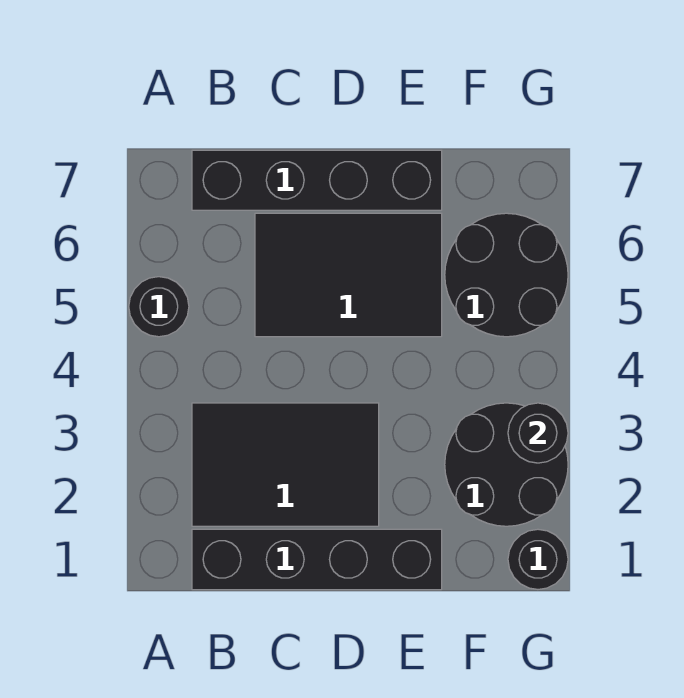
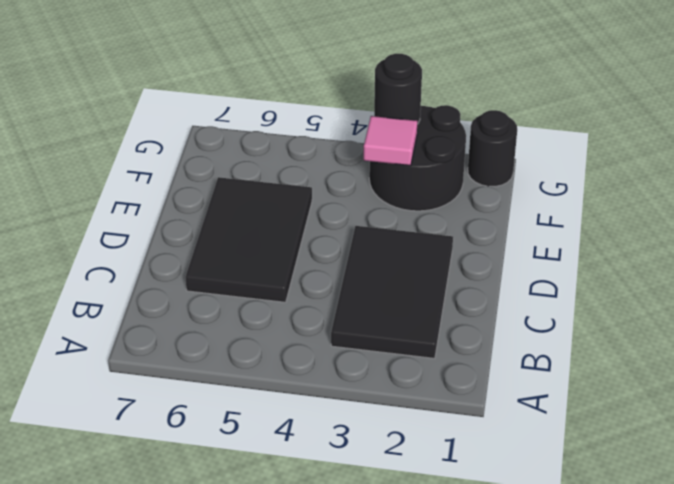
pink 1x1 tile [364,116,417,166] -> none
none -> black 1x1 round brick [129,277,189,337]
none -> black 1x4 brick [192,529,442,590]

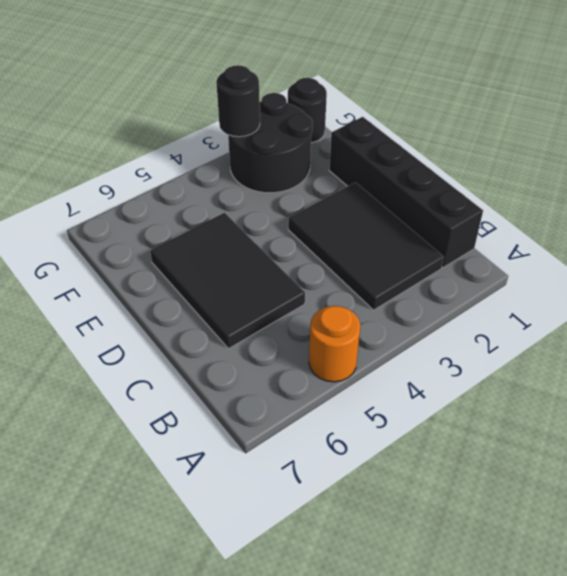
orange 1x1 round brick [309,306,360,382] -> black 1x1 round brick [129,277,189,337]
none -> black 1x4 brick [192,150,442,210]
none -> black 2x2 round brick [445,213,568,337]

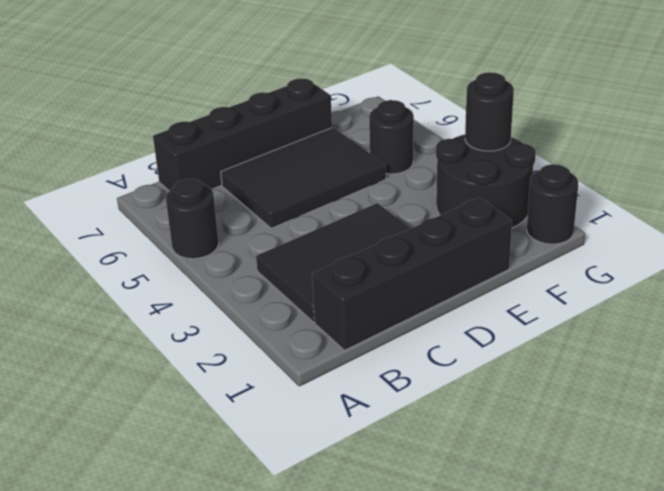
black 1x1 round brick [369,100,414,174] -> black 2x2 round brick [445,213,568,337]

